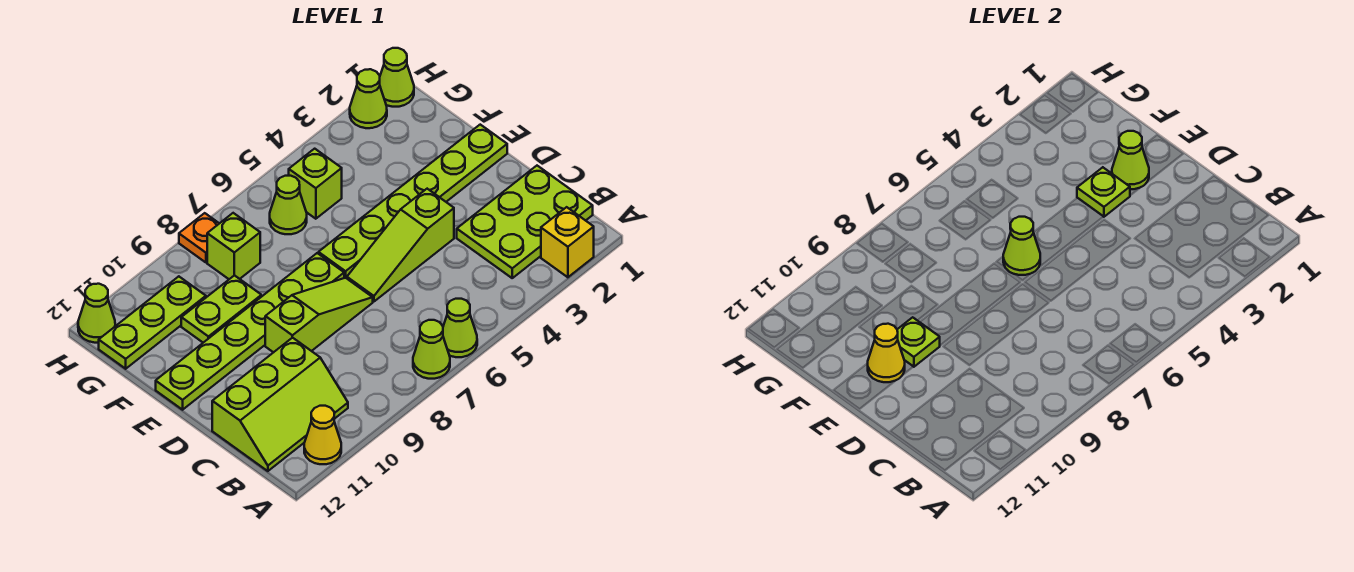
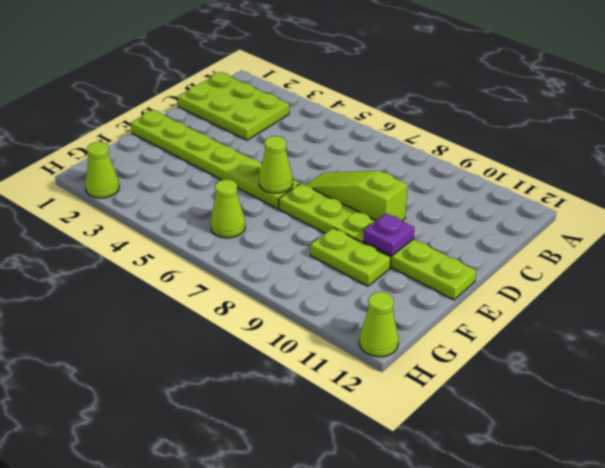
purple 1x1 plate [364,213,414,256] -> lime 1x1 plate [897,317,940,367]
none -> yellow 1x1 brick [541,207,594,277]
none -> lime 1x1 cone [443,299,477,357]
none -> lime 1x1 cone [413,320,450,379]

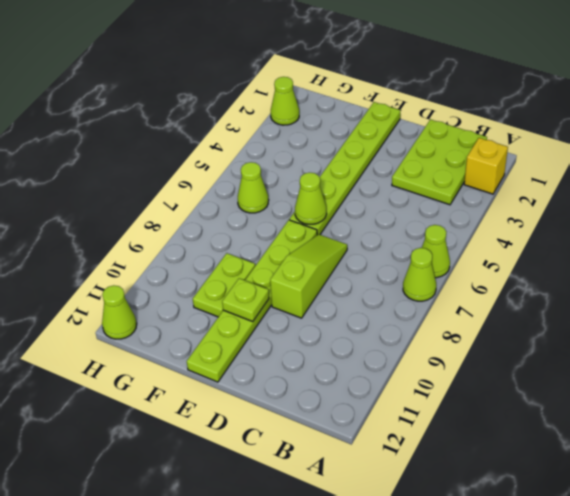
none -> yellow 1x1 cone [304,406,341,464]
none -> lime 2x3 slope [212,338,348,471]
none -> lime 1x3 slope [347,189,454,302]

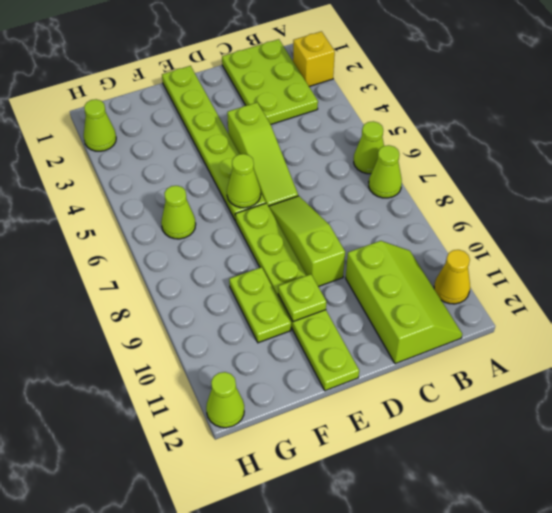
none -> lime 1x1 brick [289,149,342,219]
none -> lime 1x1 brick [207,213,260,279]
none -> lime 1x3 plate [99,276,206,369]

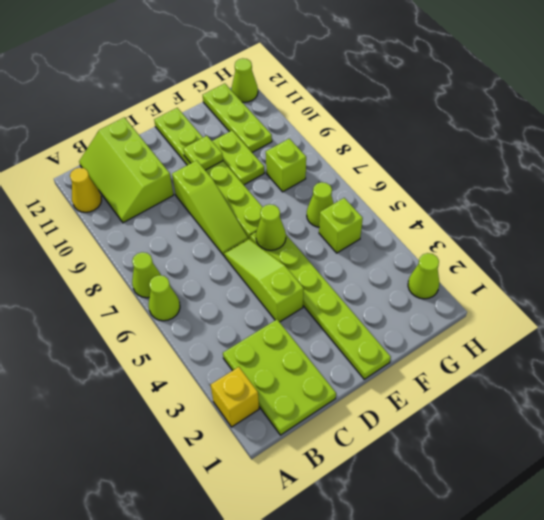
none -> lime 1x1 cone [380,48,414,107]
none -> orange 1x1 plate [179,213,219,262]
none -> lime 1x1 cone [1112,131,1149,189]

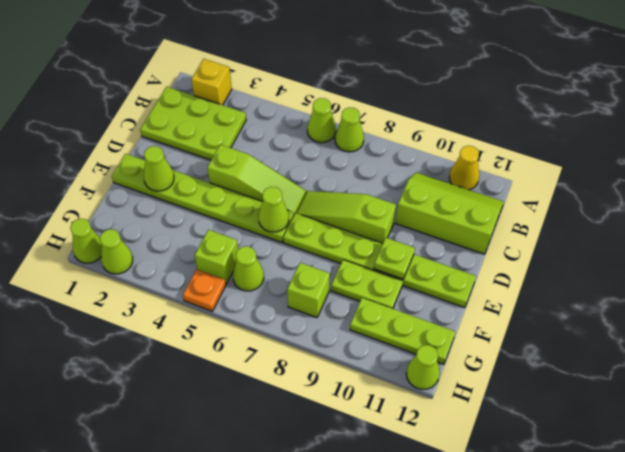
orange 1x1 plate [183,269,226,311] -> orange 1x1 plate moved to [179,213,219,262]
none -> lime 1x1 plate [1077,167,1130,217]
none -> yellow 1x1 cone [868,324,905,382]

